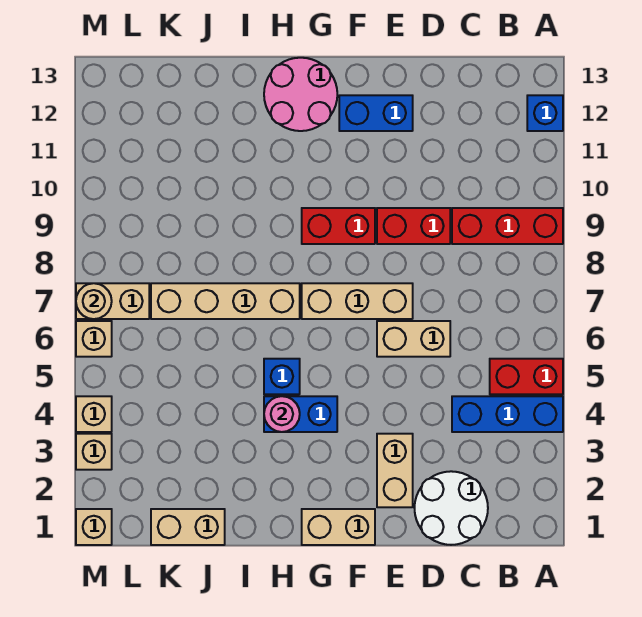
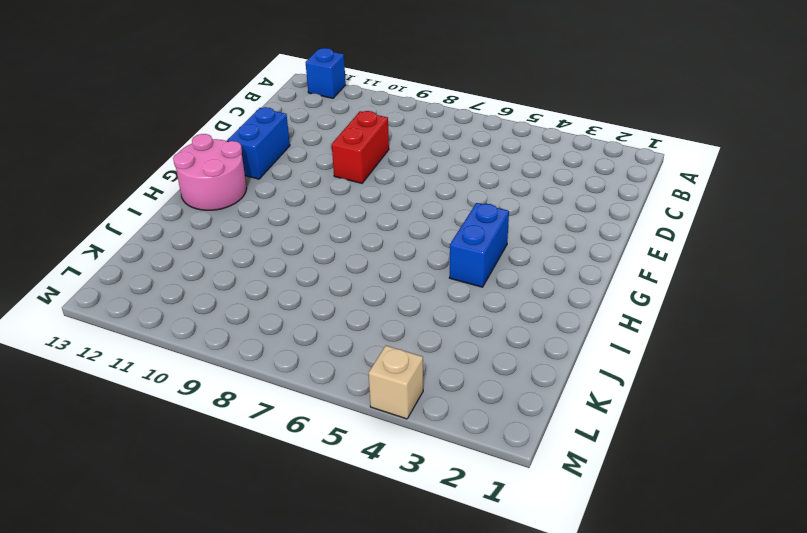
none -> blue 1x3 brick [452,396,563,432]
none -> red 1x2 brick [490,359,563,394]
none -> red 1x3 brick [452,208,563,244]

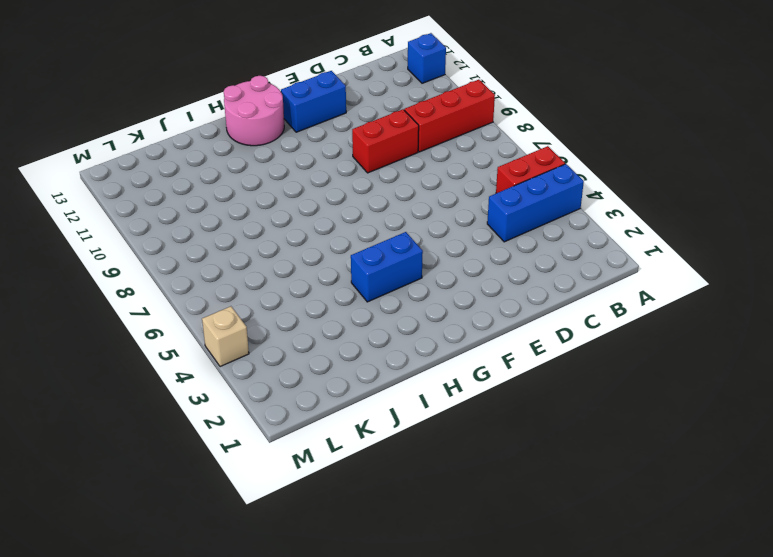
none -> white 2x2 round brick [415,471,488,545]
none -> tan 1x2 brick [377,321,450,357]
none -> tan 1x2 brick [377,434,413,507]

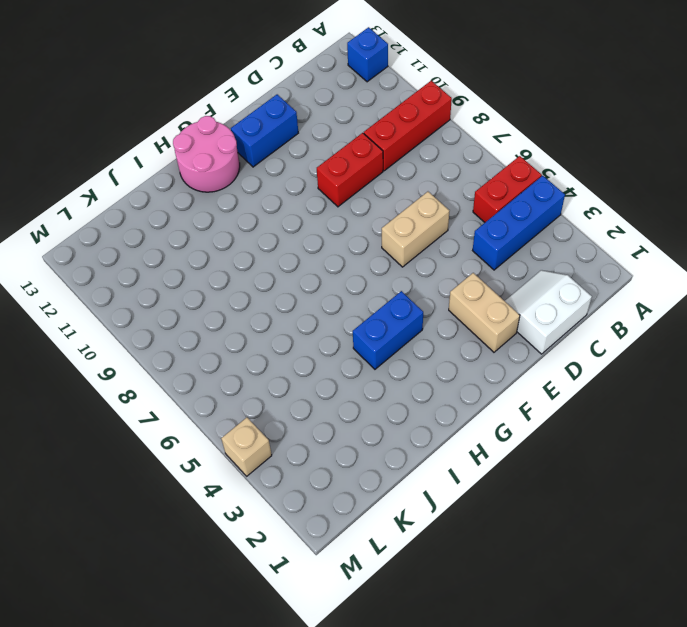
white 2x2 slope [505,270,592,354] -> white 2x2 round brick [415,471,488,545]
none -> tan 1x3 brick [302,283,413,319]
none -> tan 1x2 brick [302,509,375,545]
none -> red 1x2 brick [302,208,375,244]

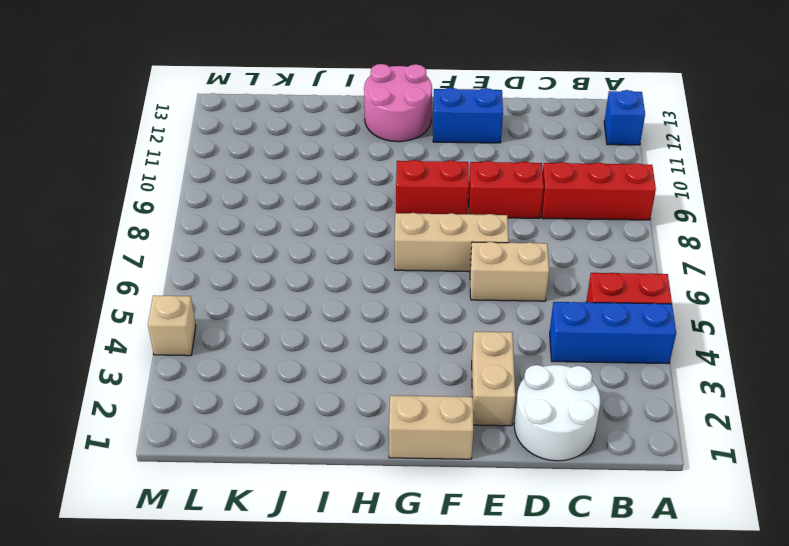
none -> blue 1x2 brick [264,396,337,432]
none -> blue 1x1 brick [264,359,300,394]
none -> tan 1x4 brick [151,283,300,319]

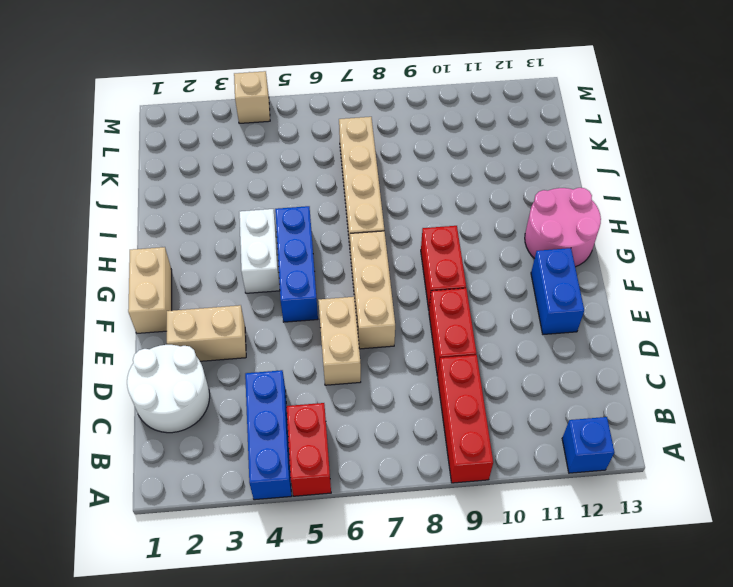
blue 1x3 brick [275,206,318,322] -> blue 1x1 brick [264,359,300,394]
white 1x2 brick [239,209,280,293] -> blue 1x2 brick [264,396,337,432]
none -> tan 1x2 brick [151,509,225,545]
none -> tan 1x2 brick [76,283,149,319]
none -> tan 1x1 brick [76,509,112,545]

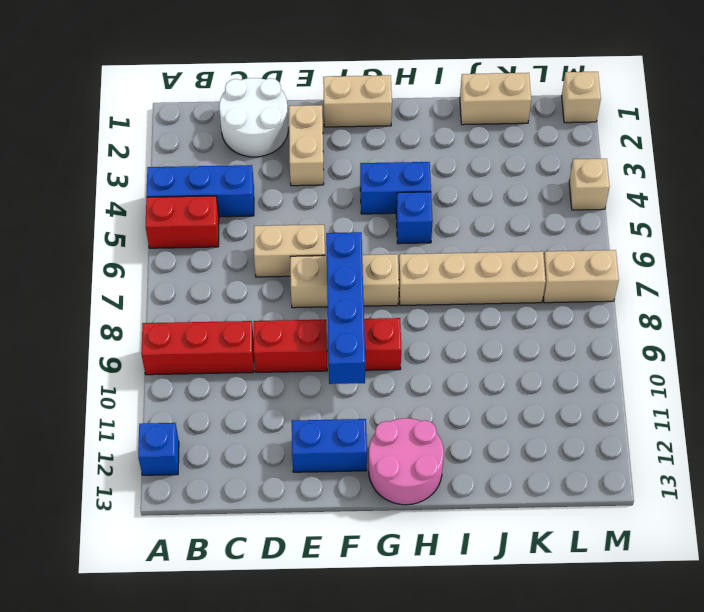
blue 1x4 brick [326,232,365,384] -> none
none -> tan 1x1 brick [76,434,112,470]
none -> tan 1x1 brick [76,321,112,357]
none -> pink 1x1 round brick [264,396,300,432]

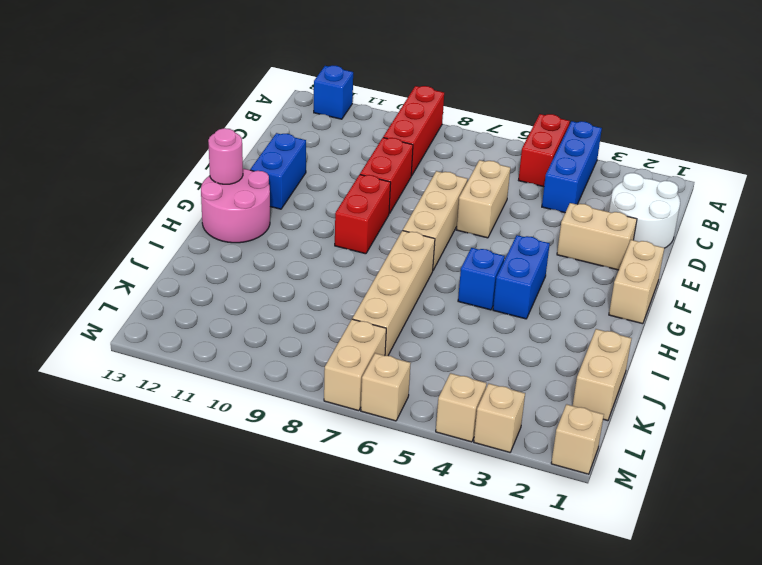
pink 1x1 round brick [208,128,243,184] -> pink 1x1 round brick moved to [264,396,300,432]
none -> tan 1x1 round brick [76,283,112,319]

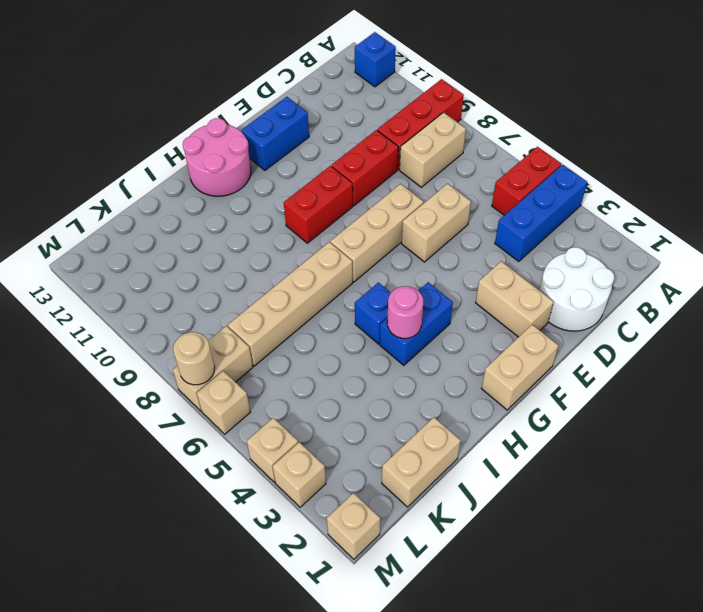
tan 1x2 brick [400,113,466,187] -> none

